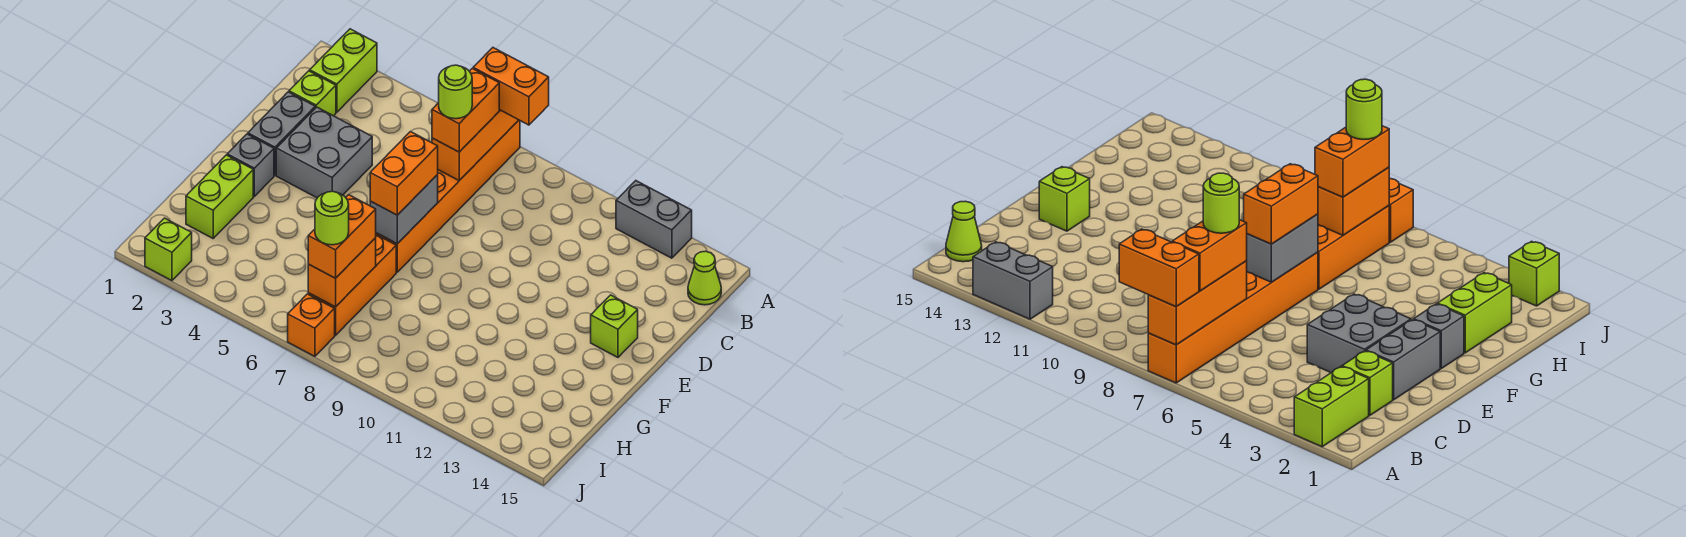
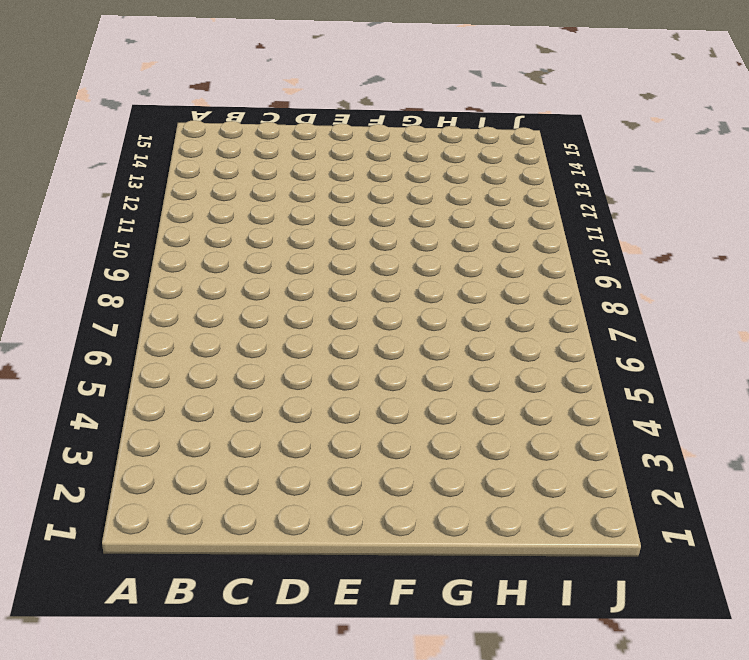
none -> lime 1x2 brick [310,29,377,112]
none -> orange 1x6 brick [376,120,520,272]
none -> grey 1x2 brick [616,181,692,258]

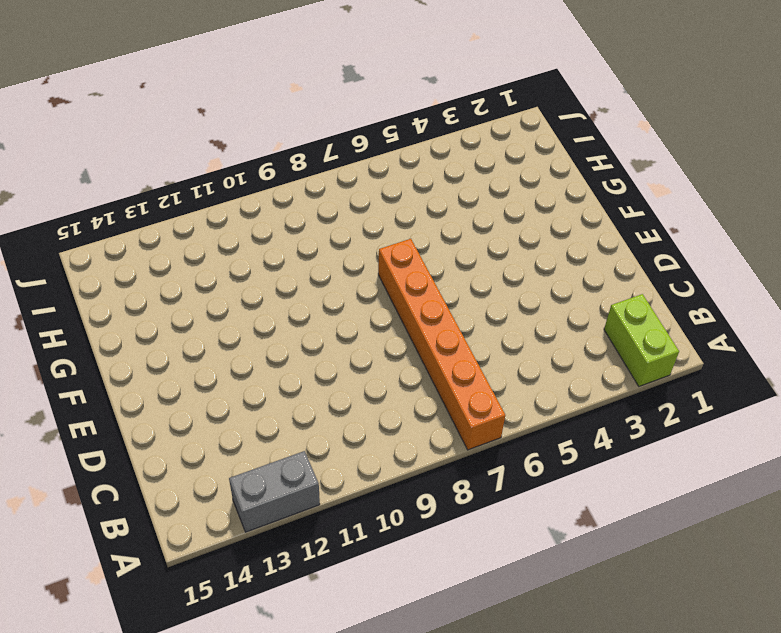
none -> lime 1x1 cone [688,251,721,305]
none -> lime 1x1 brick [289,71,336,116]
none -> grey 1x2 brick [248,92,315,175]

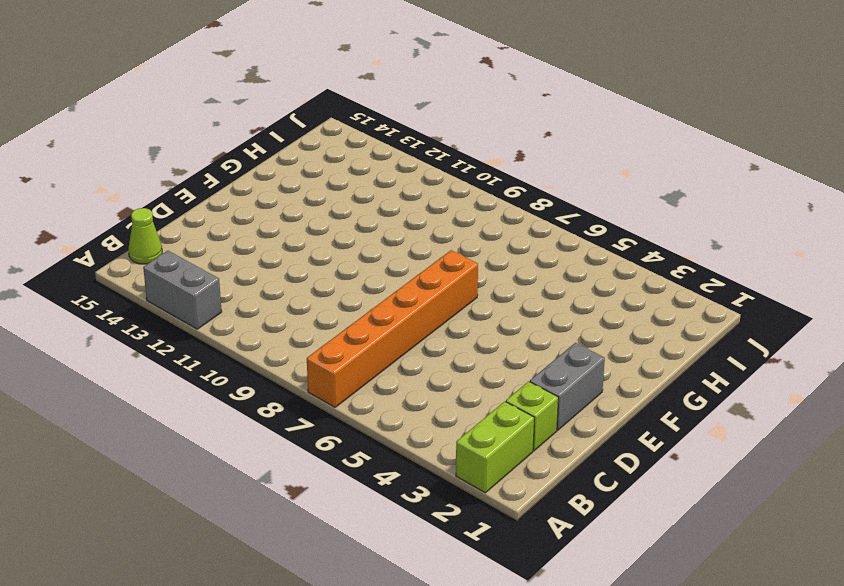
none -> grey 2x2 brick [276,107,372,198]
none -> lime 1x1 brick [591,295,638,357]
none -> grey 1x1 brick [227,134,274,196]

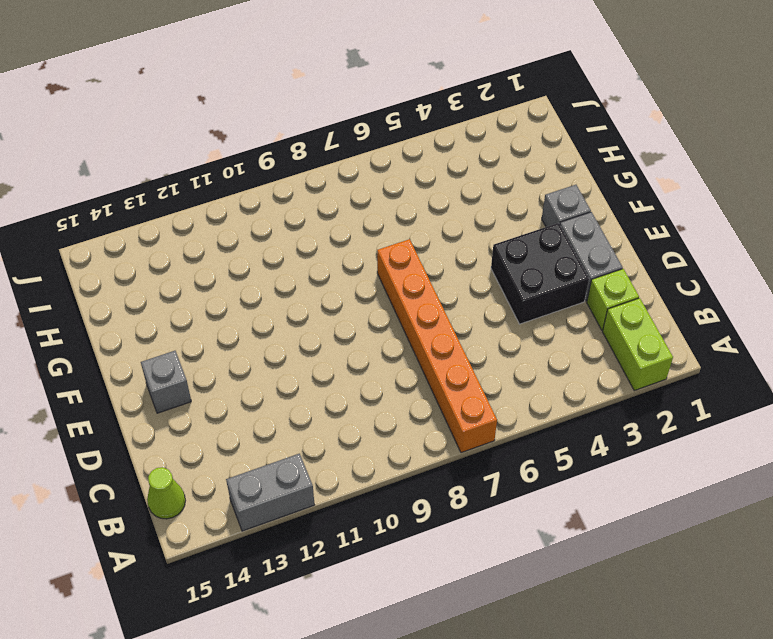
black 2x2 brick [491,223,589,324] -> grey 2x2 brick [276,107,372,198]
grey 1x1 brick [141,351,191,413] -> lime 1x1 brick [591,295,638,357]
none -> lime 1x2 brick [186,155,253,238]
none -> orange 1x3 brick [308,235,396,335]
none -> lime 1x1 brick [145,218,192,281]

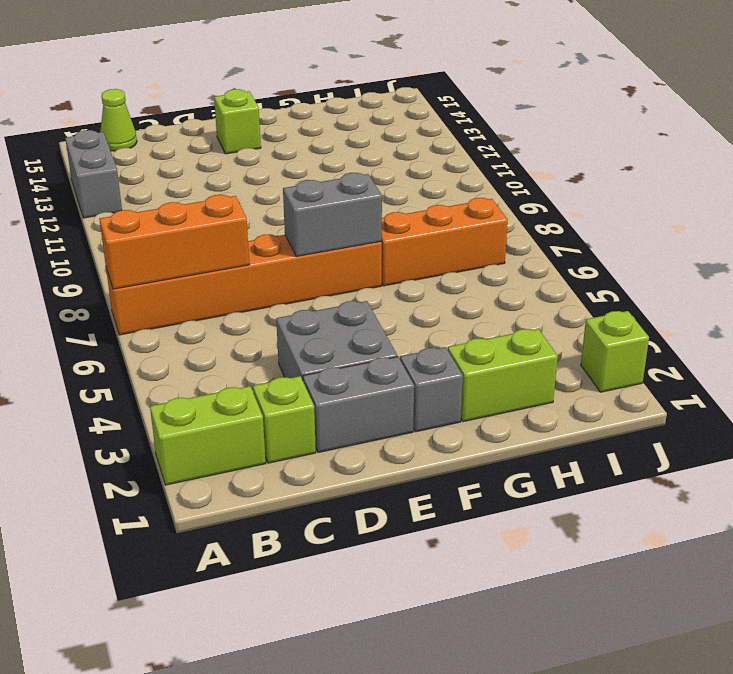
none -> orange 1x1 brick [288,294,335,356]
none -> orange 1x2 brick [308,238,376,307]
none -> orange 1x2 brick [473,48,549,125]

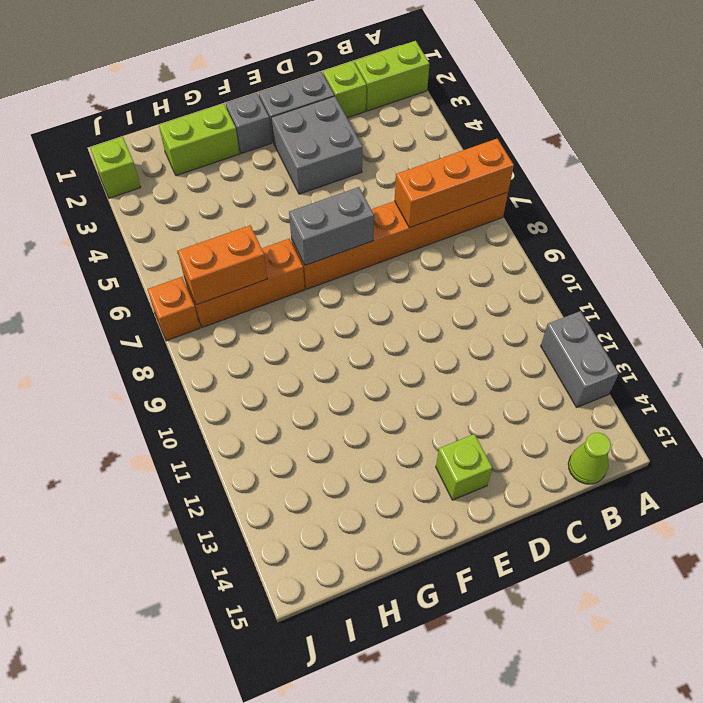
none -> orange 1x2 brick [473,48,549,125]
none -> orange 1x2 brick [432,68,499,152]
none -> orange 1x2 brick [370,132,438,215]

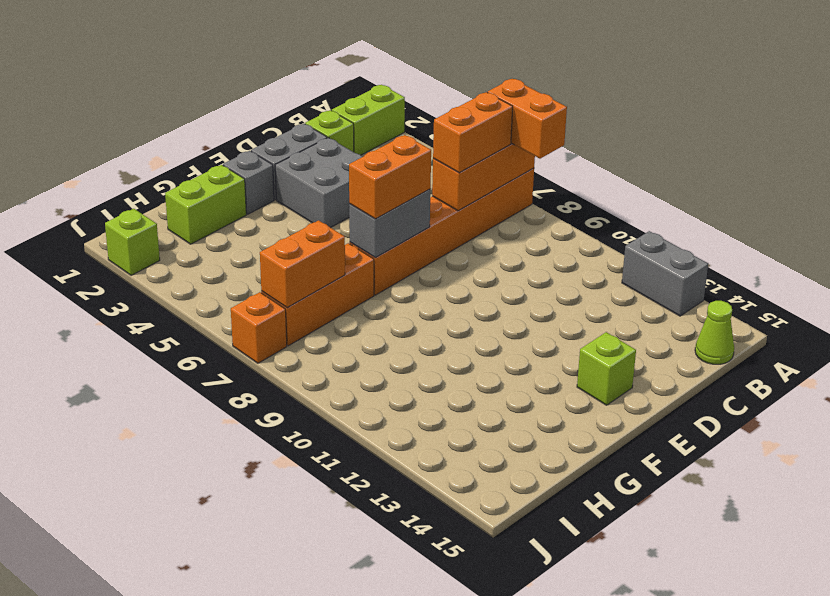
none -> orange 1x2 brick [308,195,376,278]
none -> lime 1x1 round brick [439,65,472,119]
none -> lime 1x1 round brick [315,191,349,245]

